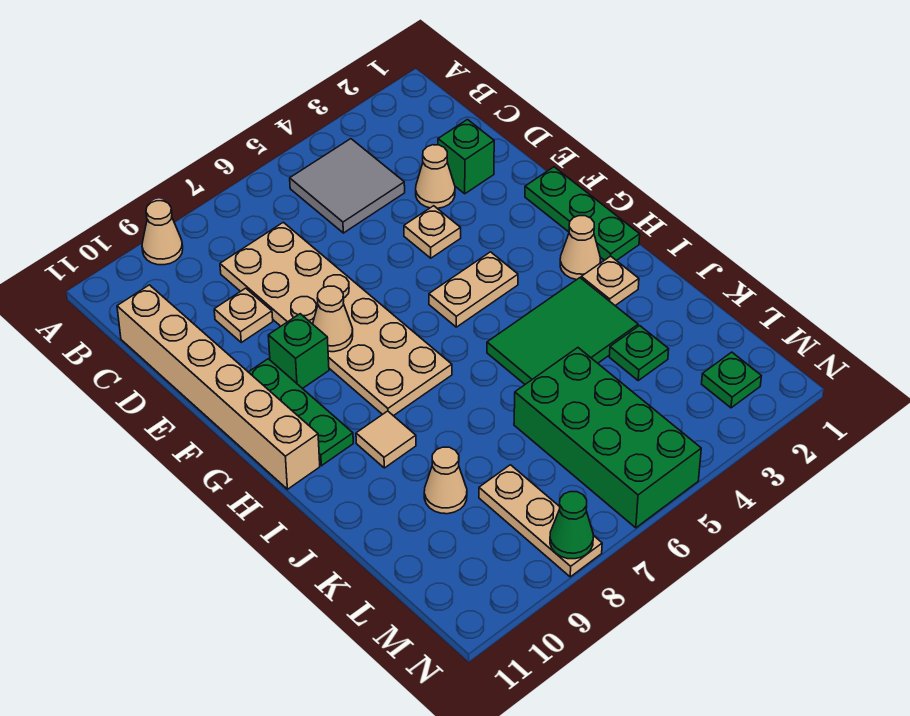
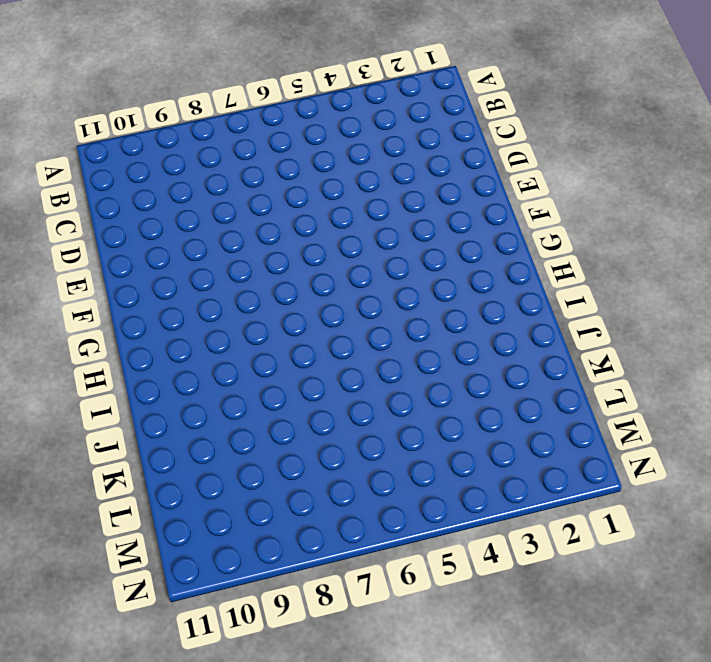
none -> tan 1x1 cone [142,201,183,265]
none -> grey 2x2 tile [290,139,405,233]
none -> tan 2x6 plate [220,222,452,416]

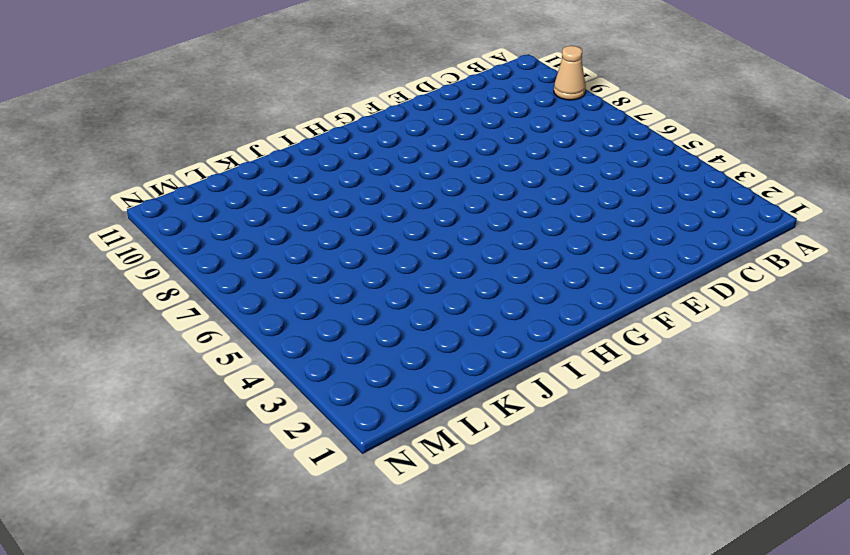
none -> grey 2x2 tile [290,139,405,233]
none -> tan 2x6 plate [220,222,452,416]
none -> tan 1x6 brick [117,285,320,489]

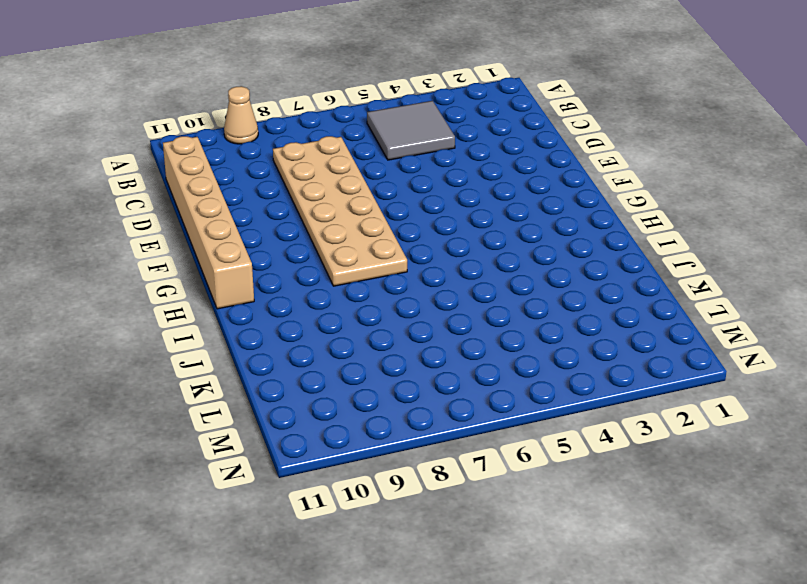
none -> green 1x1 brick [438,120,494,194]
none -> tan 1x1 cone [416,145,455,208]
none -> tan 1x1 plate [214,288,273,342]

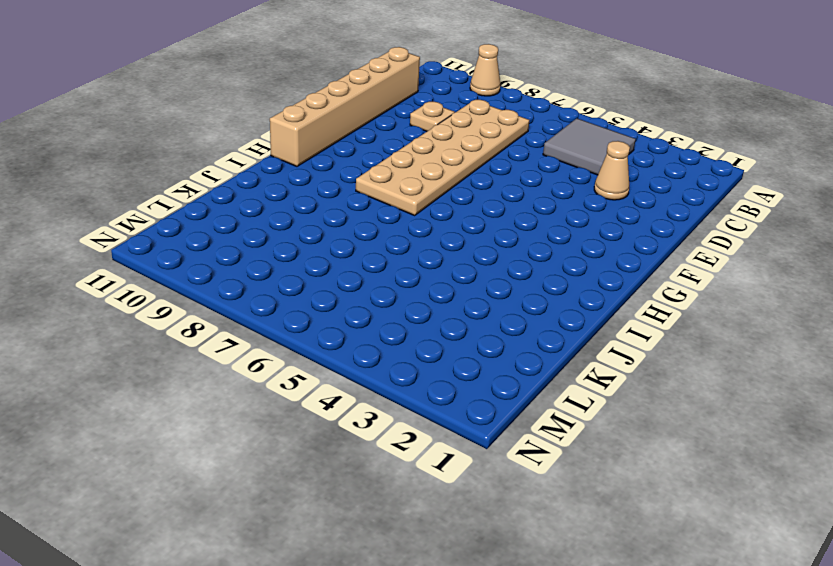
none -> green 1x1 brick [438,120,494,194]
none -> tan 1x1 plate [404,206,461,258]
none -> green 1x3 plate [525,167,640,261]

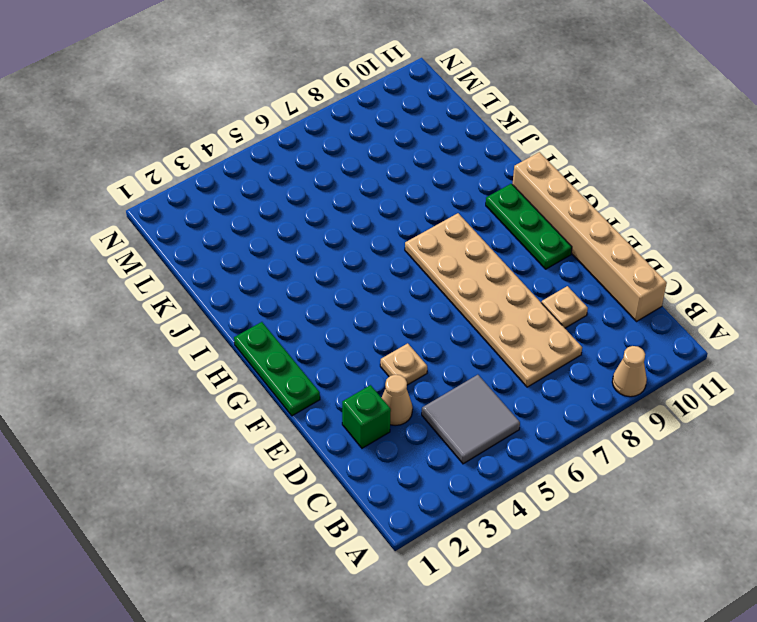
none -> green 1x1 brick [268,314,329,389]
none -> tan 1x2 plate [429,252,518,327]
none -> tan 1x1 cone [560,216,600,280]

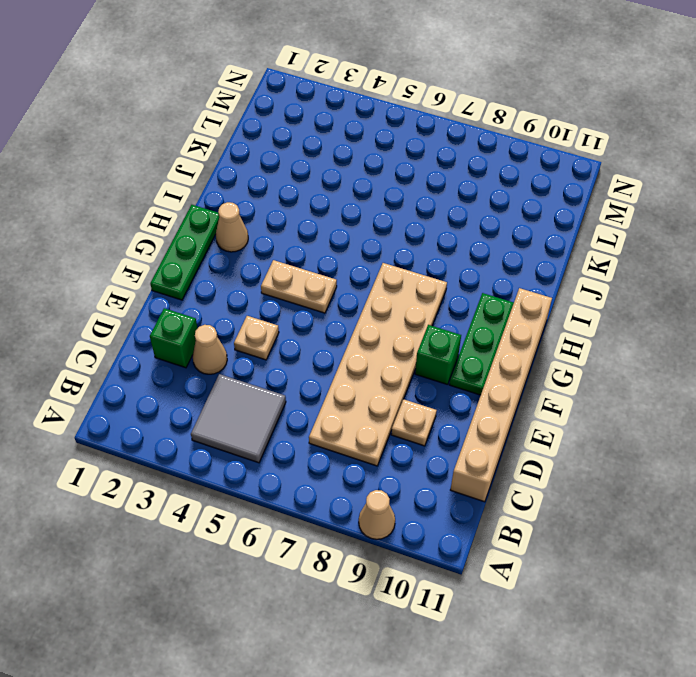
none -> tan 1x1 plate [581,256,639,306]
none -> green 2x3 tile [487,278,638,384]
none -> tan 1x1 tile [356,411,416,468]

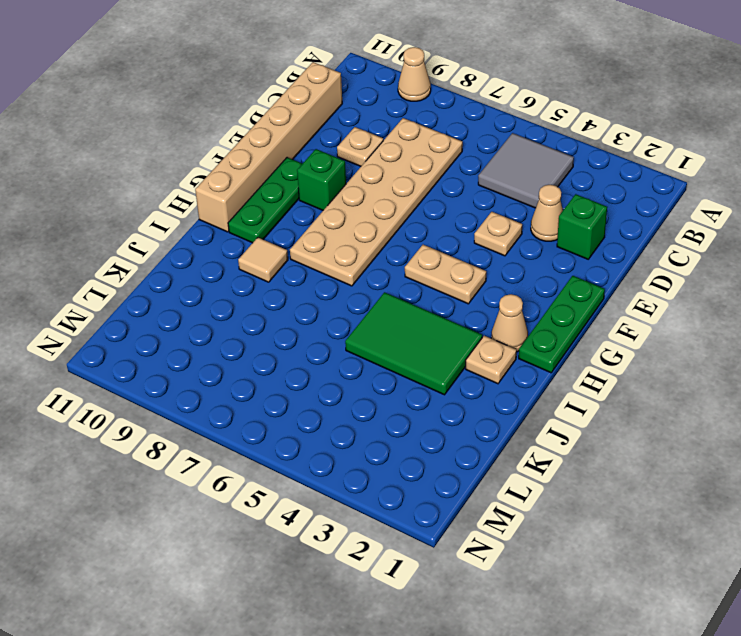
none -> green 1x1 plate [609,326,669,380]
none -> green 2x4 brick [514,348,701,528]
none -> tan 1x1 cone [424,447,467,514]

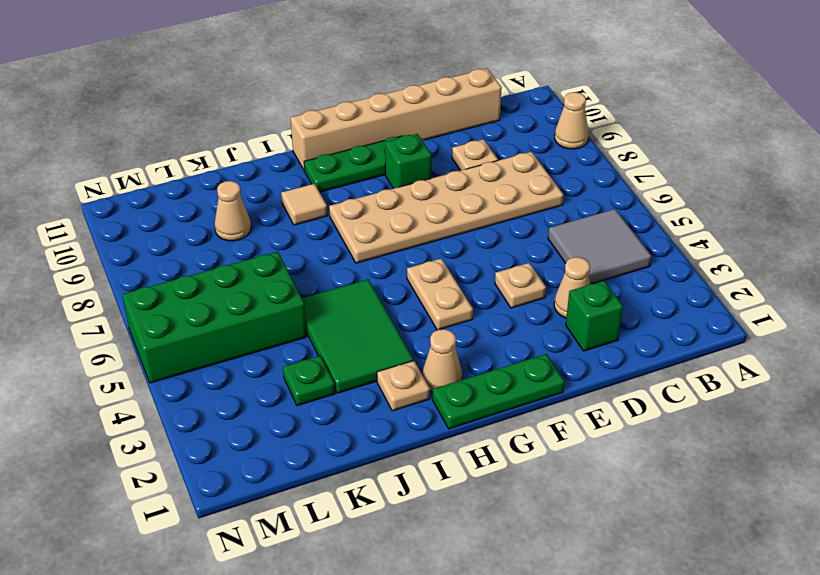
none -> tan 1x3 plate [479,465,602,577]
none -> green 1x1 plate [702,352,761,408]
none -> tan 1x1 cone [313,286,353,352]

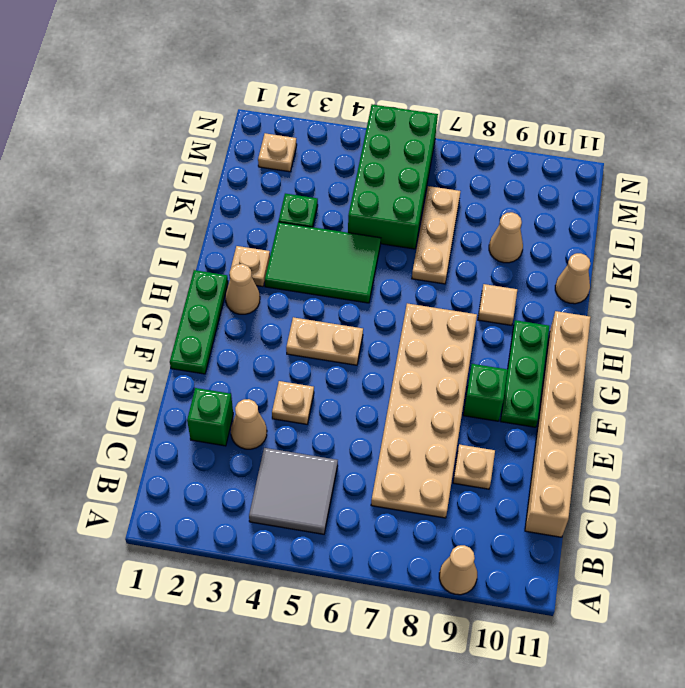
tan 1x3 plate [412,186,460,284] -> tan 1x3 plate moved to [479,465,602,577]
tan 1x1 cone [555,253,590,304] -> tan 1x1 cone moved to [313,286,353,352]
tan 1x1 plate [258,133,297,172] -> green 1x1 plate [702,352,761,408]
none -> green 1x1 cone [550,492,593,559]

